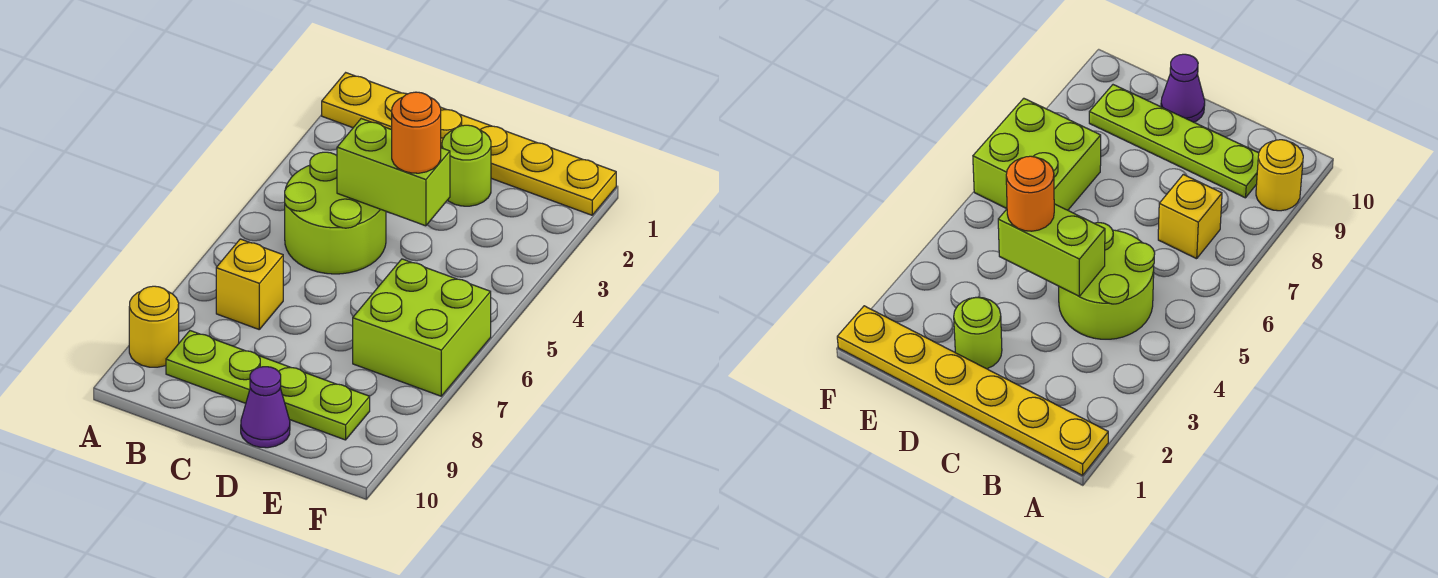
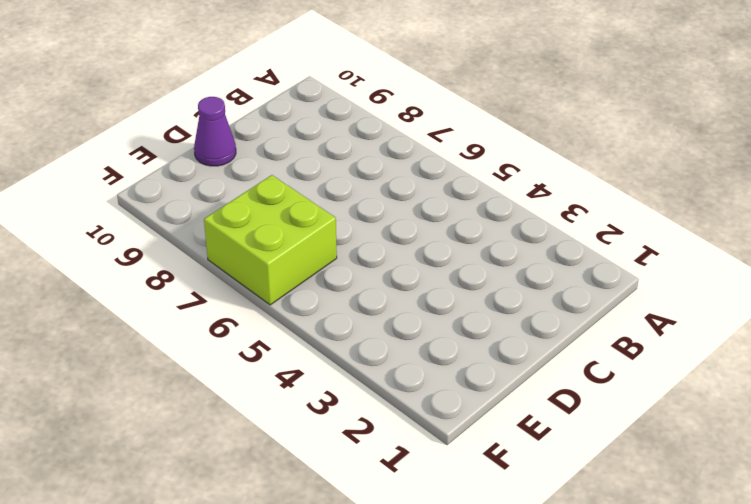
none -> yellow 1x6 plate [322,73,616,215]
none -> yellow 1x1 round brick [129,286,179,367]

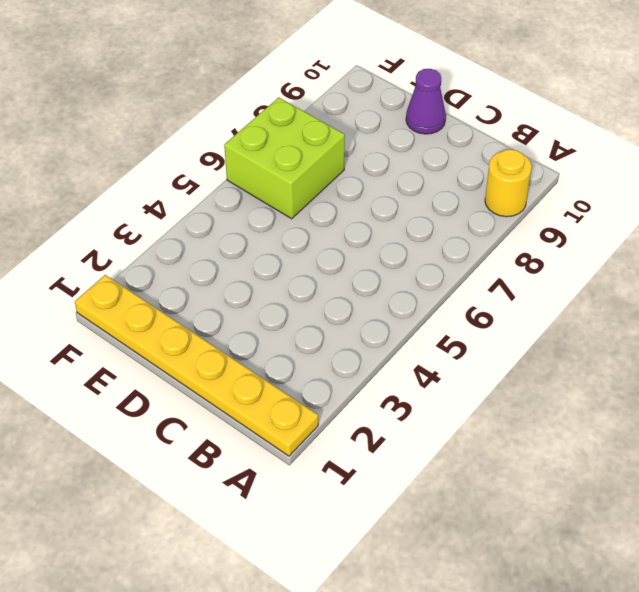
none -> lime 2x2 round brick [285,152,386,274]
none -> yellow 1x1 brick [216,239,283,329]

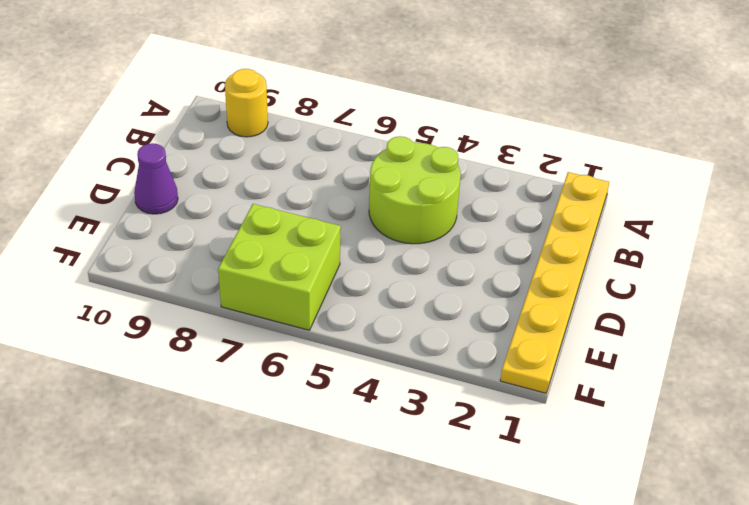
none -> yellow 1x1 brick [216,239,283,329]
none -> lime 1x4 plate [166,331,370,440]

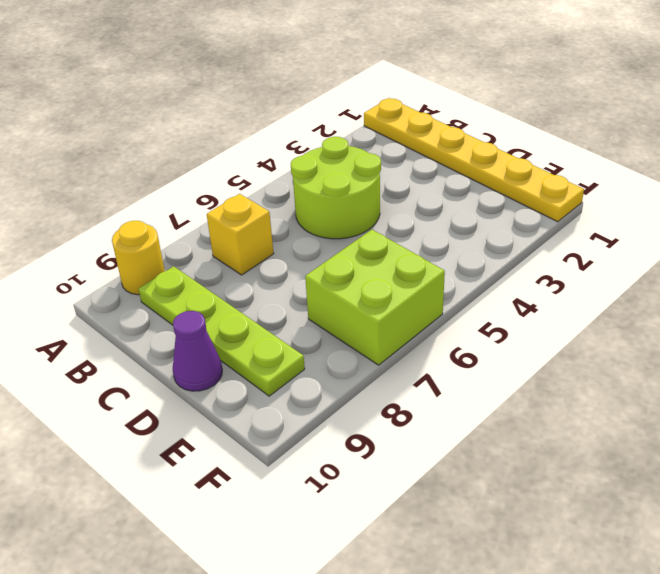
none -> lime 1x1 round brick [442,125,491,206]
none -> lime 1x2 brick [337,119,450,226]

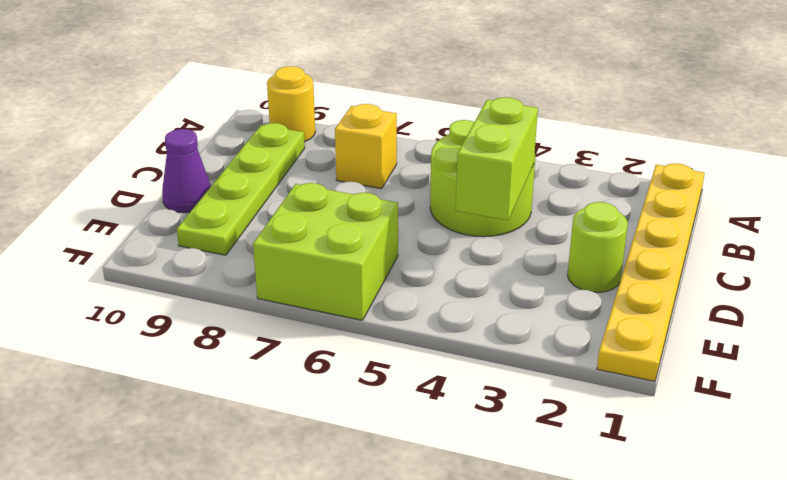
none -> orange 1x1 round brick [392,92,441,173]

